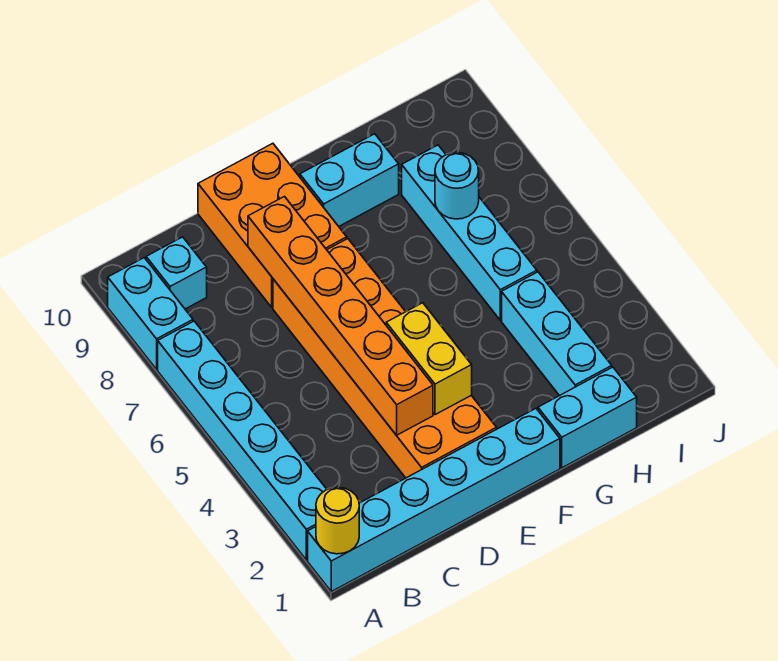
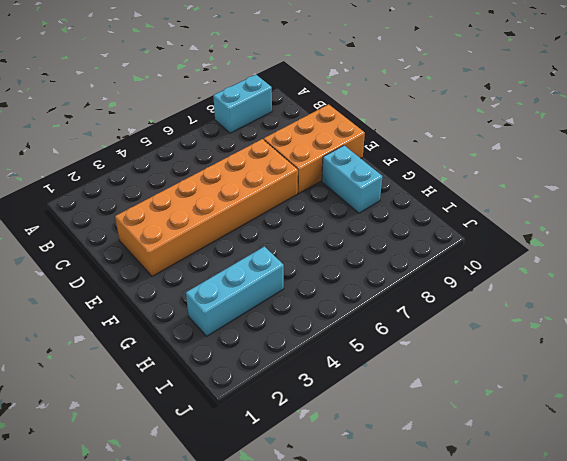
none -> cyan 1x6 brick [308,409,560,592]
none -> cyan 1x6 brick [158,321,327,560]
none -> cyan 1x1 brick [146,237,207,309]

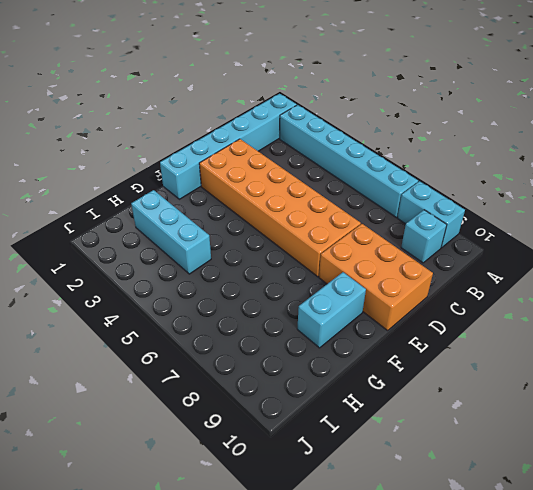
none -> cyan 1x2 brick [538,367,637,468]
none -> cyan 1x4 brick [402,145,537,320]
none -> yellow 1x1 round brick [316,487,359,554]

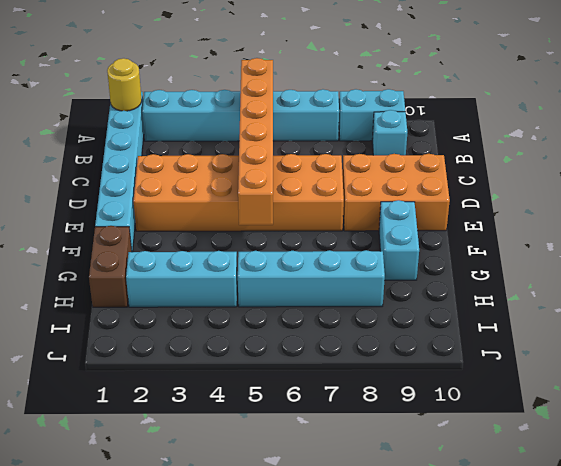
orange 1x6 brick [238,58,273,225] -> orange 1x6 brick turned to [248,197,433,435]
brown 1x2 brick [89,226,132,307] -> cyan 1x2 brick [538,367,637,468]
none -> yellow 1x2 brick [386,303,472,415]
none -> cyan 1x1 round brick [435,153,479,219]

